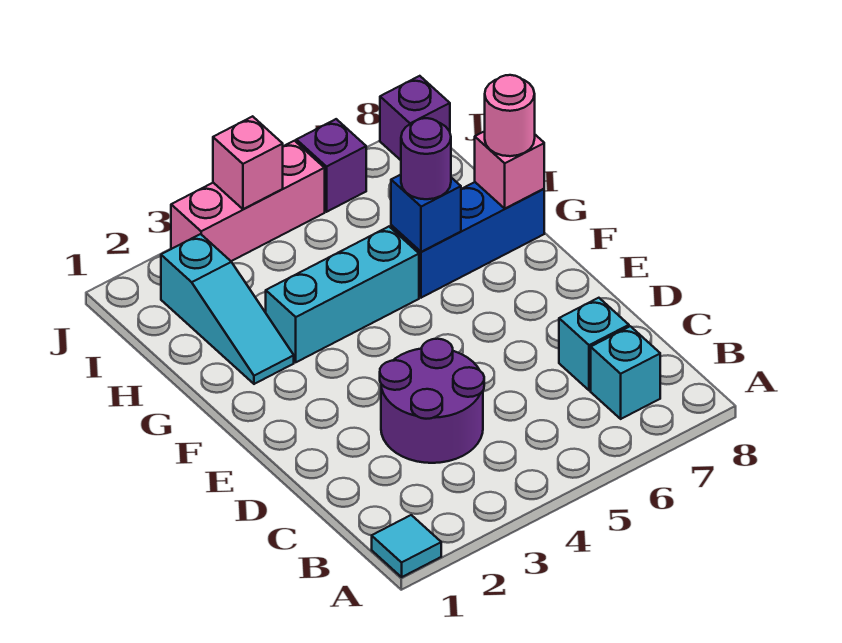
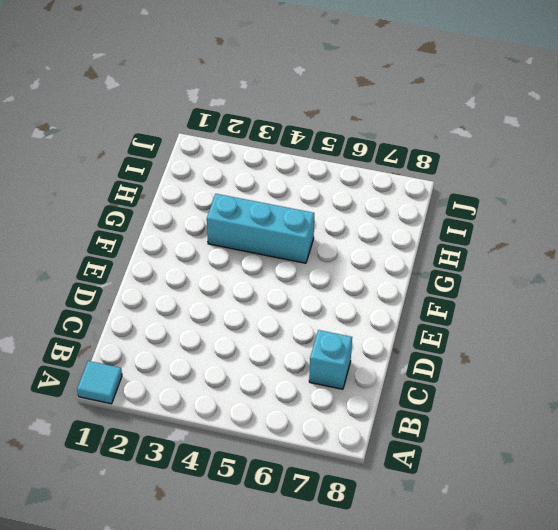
none -> cyan 1x1 brick [591,326,660,419]
none -> purple 2x2 round brick [380,339,484,463]
none -> cyan 1x3 slope [161,234,294,384]

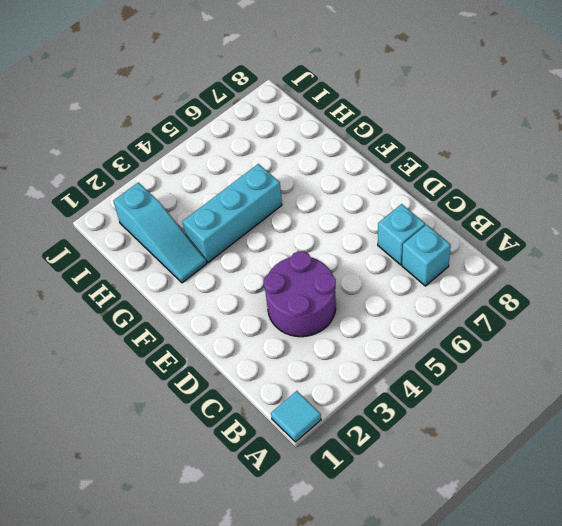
none -> blue 1x3 brick [391,182,544,298]
none -> pink 1x3 brick [171,141,325,261]
none -> purple 1x1 brick [296,119,366,212]

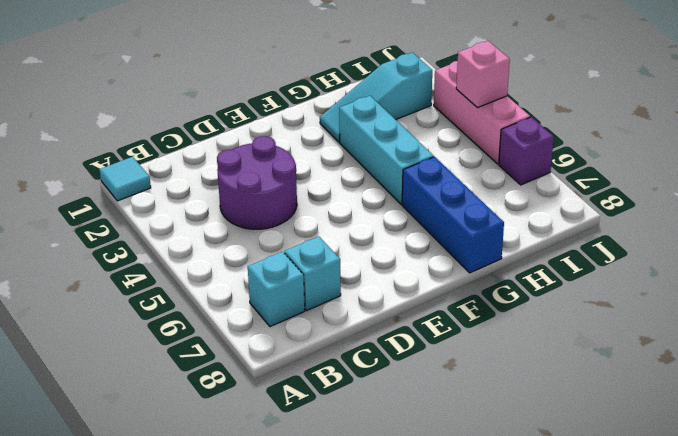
none -> purple 1x1 brick [380,76,450,160]
none -> blue 1x1 brick [391,175,461,252]
none -> pink 1x1 brick [475,131,544,208]

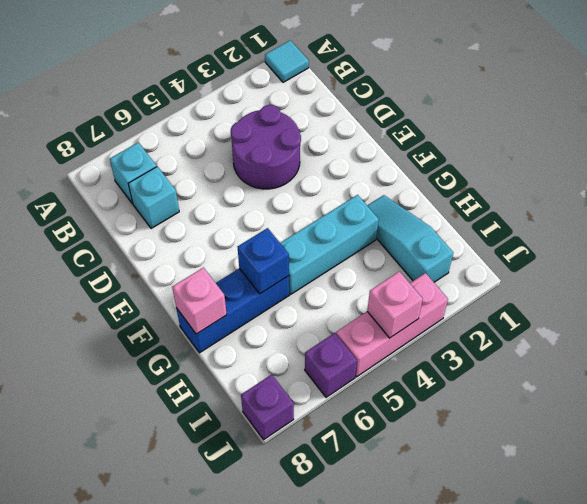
none -> purple 1x1 round brick [401,118,451,199]
none -> pink 1x1 round brick [485,75,535,156]

